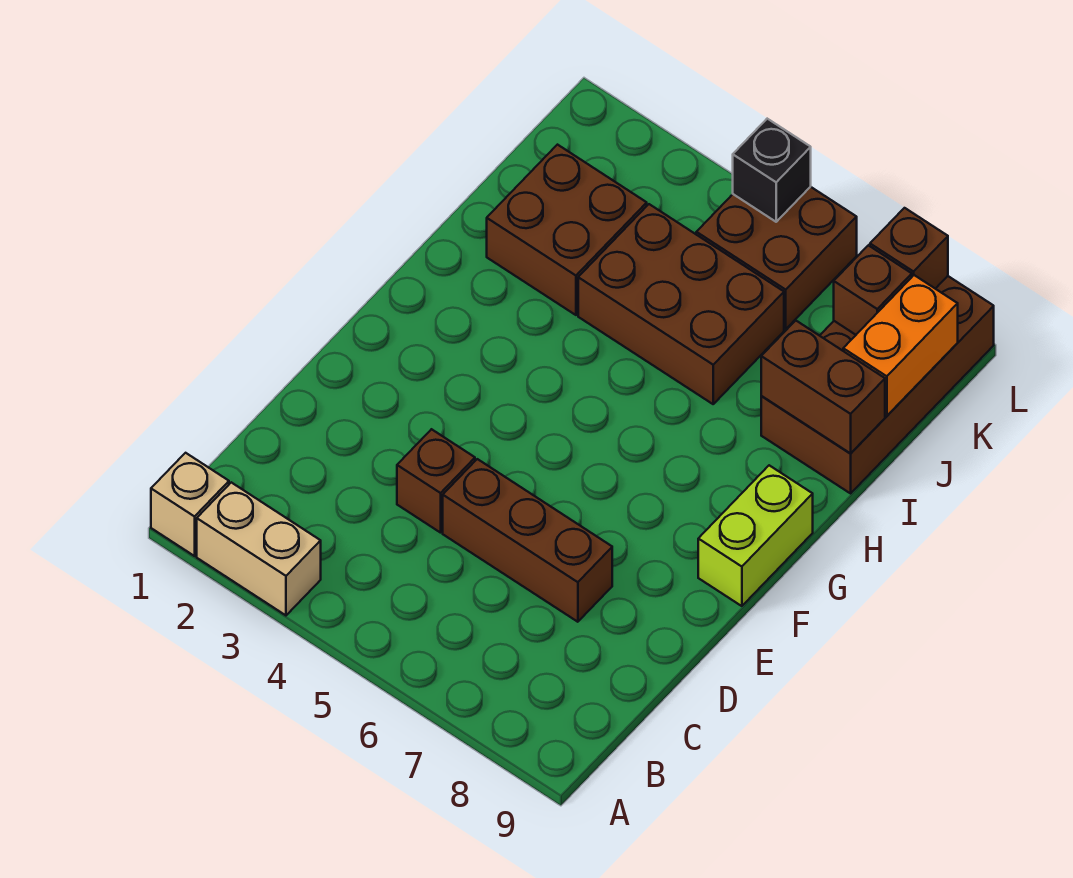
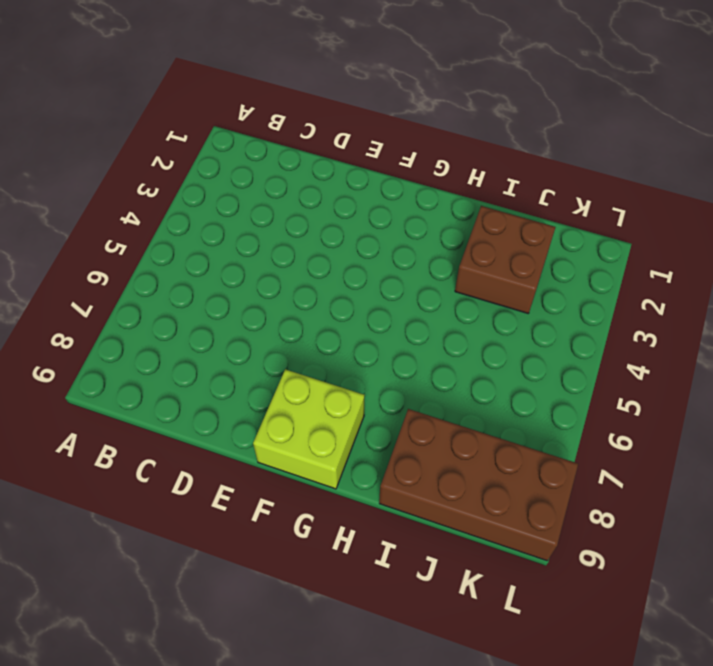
lime 2x2 brick [253,369,365,489] -> lime 1x2 brick [698,465,813,606]
none -> tan 1x1 brick [151,453,229,556]
none -> tan 1x2 brick [197,482,321,615]
none -> brown 1x1 brick [397,429,475,533]

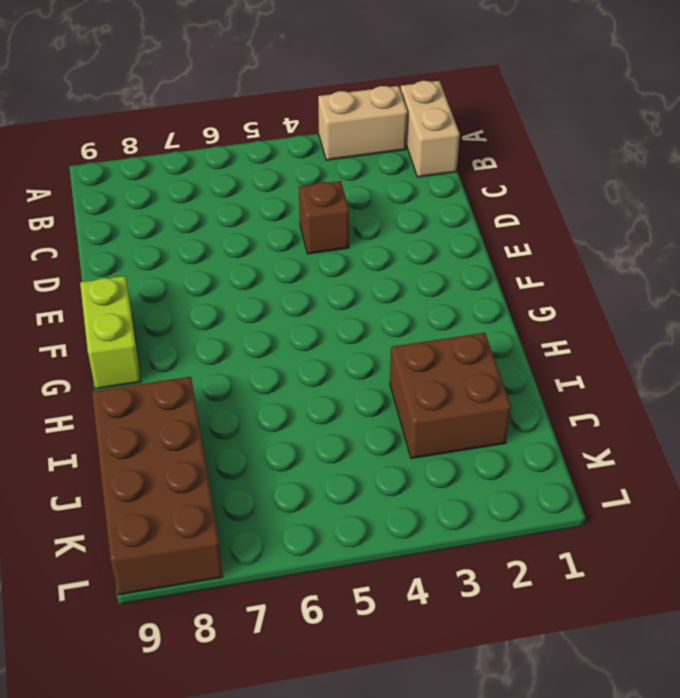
tan 1x2 brick [400,81,460,177] -> tan 1x1 brick [151,453,229,556]
none -> brown 1x3 brick [443,459,612,622]
none -> brown 2x3 brick [578,204,784,404]
none -> brown 2x2 brick [696,187,857,329]

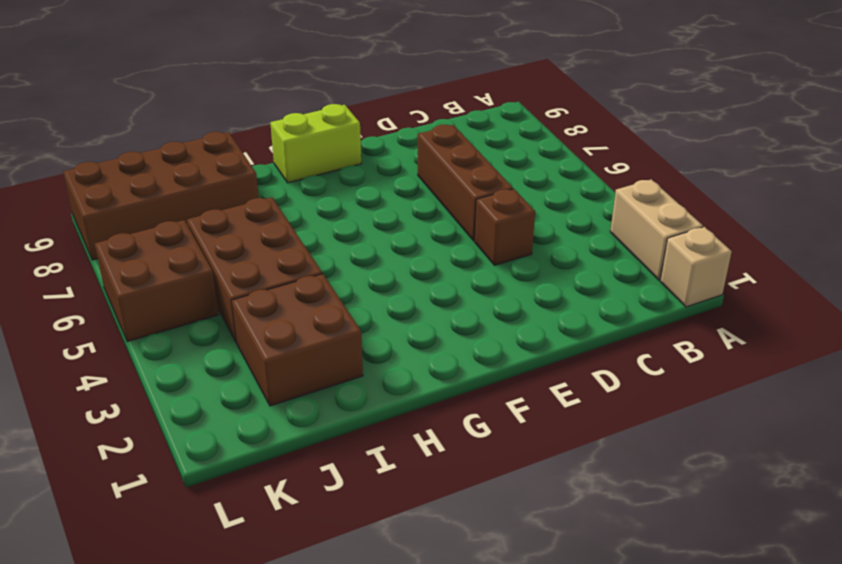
none -> brown 1x2 brick [761,321,885,453]
none -> orange 1x2 brick [843,275,958,416]
none -> brown 1x1 brick [834,245,912,335]

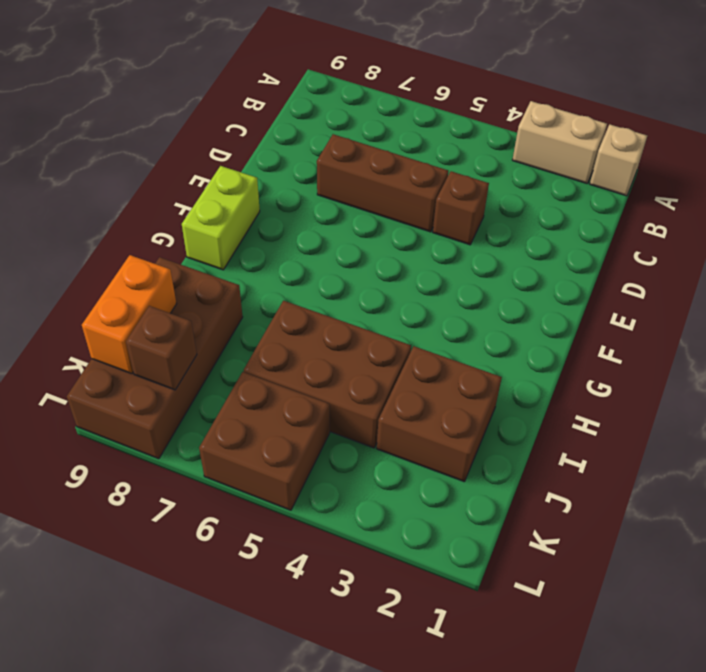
none -> brown 1x2 brick [761,321,885,453]
none -> black 1x1 brick [733,119,811,222]
none -> brown 1x1 brick [870,208,948,289]

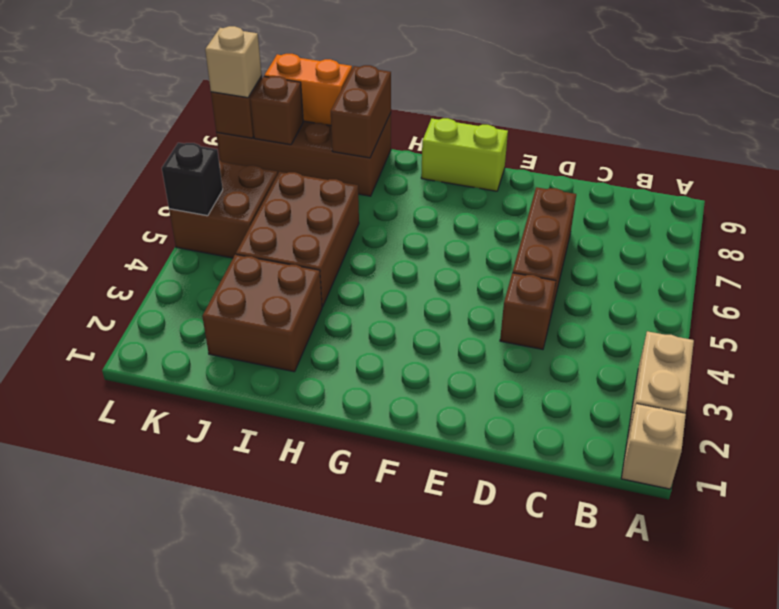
tan 1x1 brick [205,26,262,98] -> none

